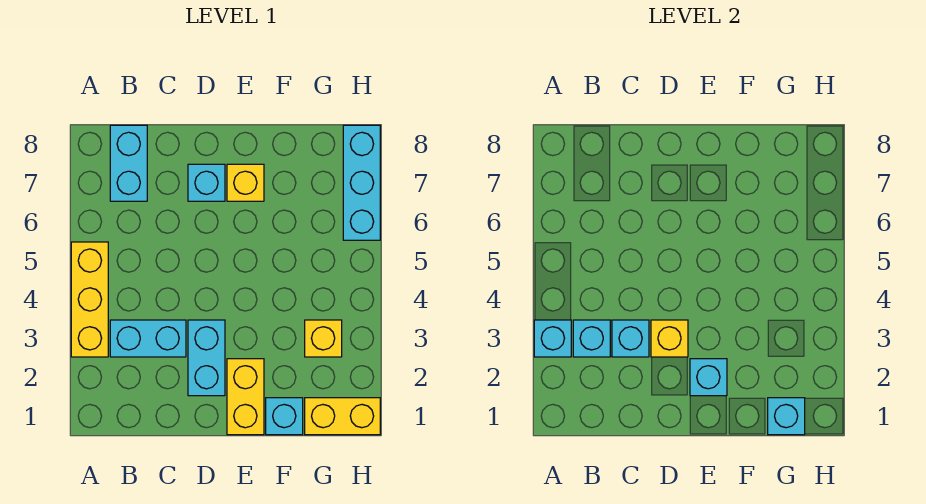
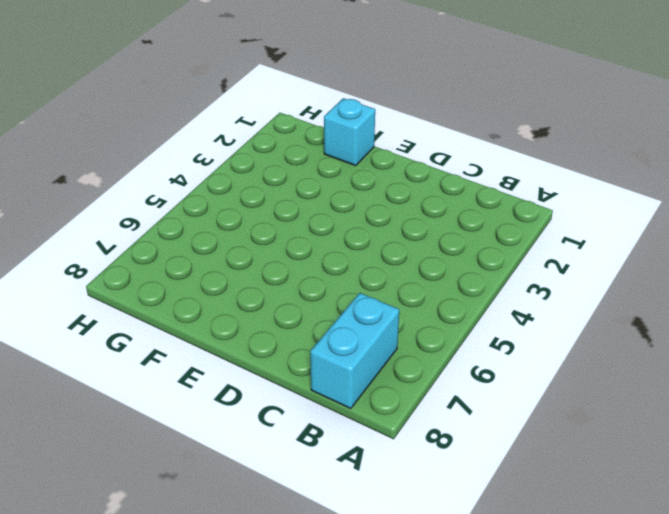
none -> yellow 1x3 brick [71,242,108,357]
none -> cyan 1x2 brick [110,320,186,357]
none -> cyan 1x2 brick [188,320,225,396]

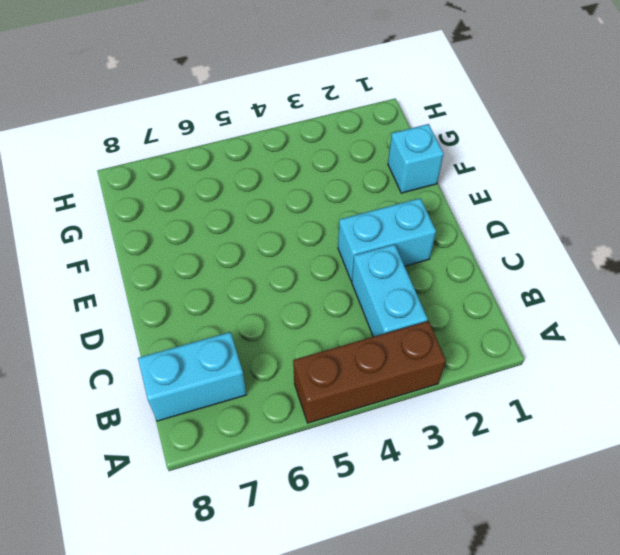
brown 1x3 brick [293,321,446,423] -> yellow 1x3 brick [71,242,108,357]
none -> cyan 1x1 brick [188,164,225,201]
none -> yellow 1x2 brick [227,359,264,435]
none -> yellow 1x1 brick [227,164,264,201]

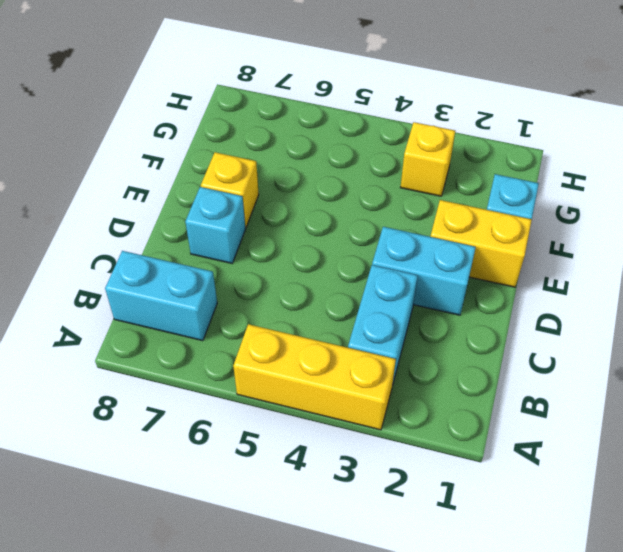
none -> yellow 1x2 brick [305,398,380,435]
none -> cyan 1x3 brick [343,125,380,240]
none -> cyan 1x1 brick [534,320,571,357]

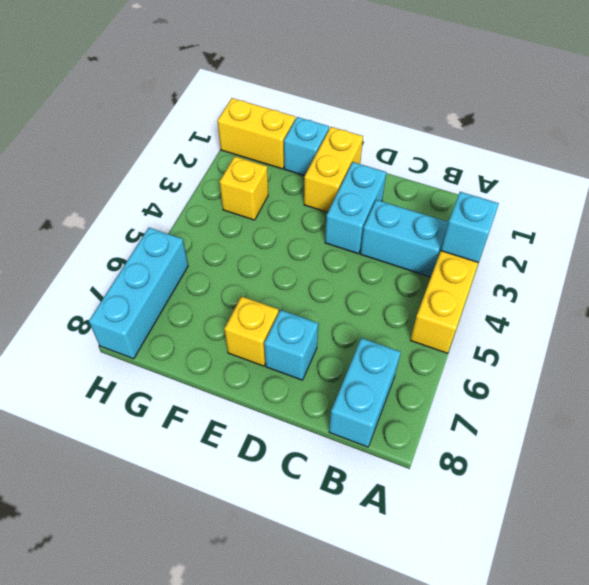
none -> cyan 1x1 brick [573,320,610,357]
none -> cyan 1x1 brick [612,320,649,357]
none -> yellow 1x1 brick [651,320,688,357]

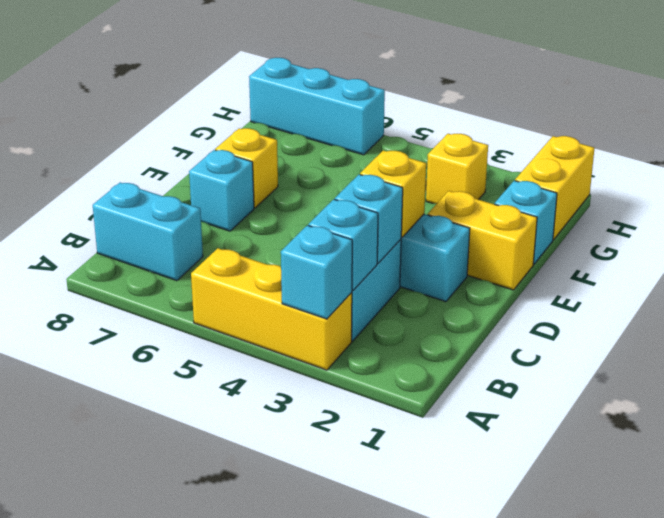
none -> cyan 1x1 brick [690,359,727,396]
none -> cyan 1x1 brick [768,398,805,435]

